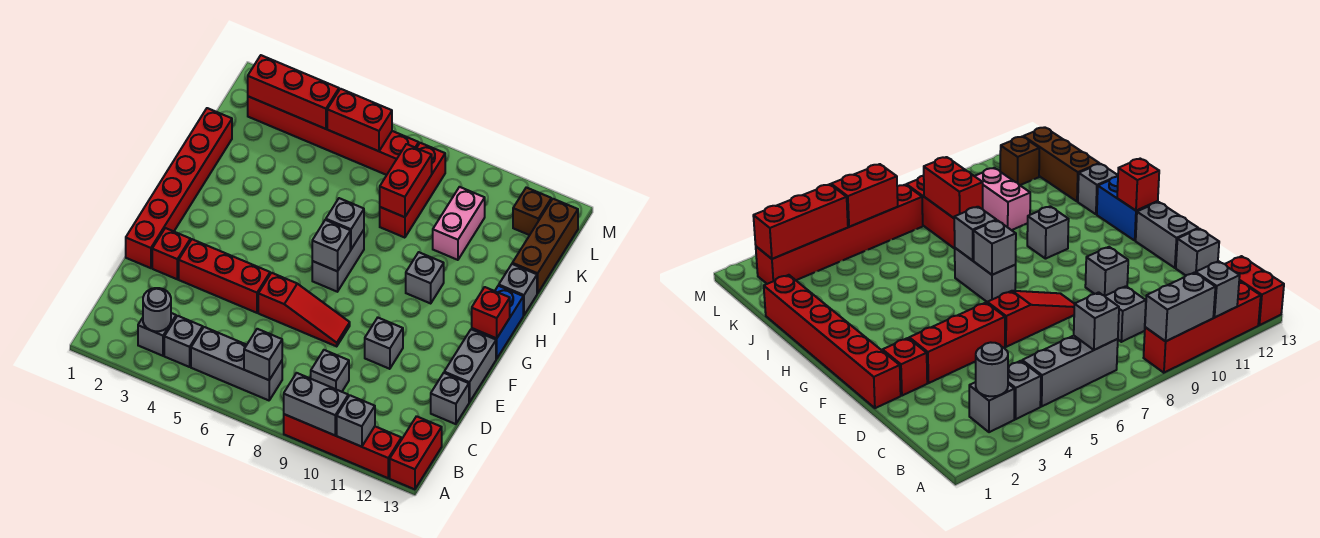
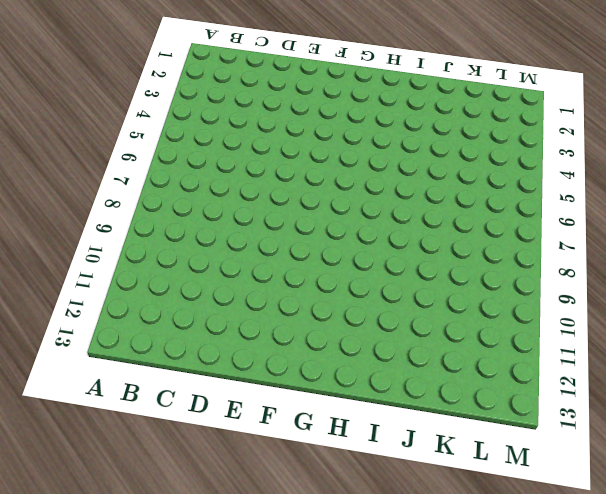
none -> red 1x4 brick [284,414,401,478]
none -> red 1x2 brick [390,416,442,489]
none -> grey 1x1 brick [138,313,176,356]
none -> grey 1x1 brick [164,316,203,367]

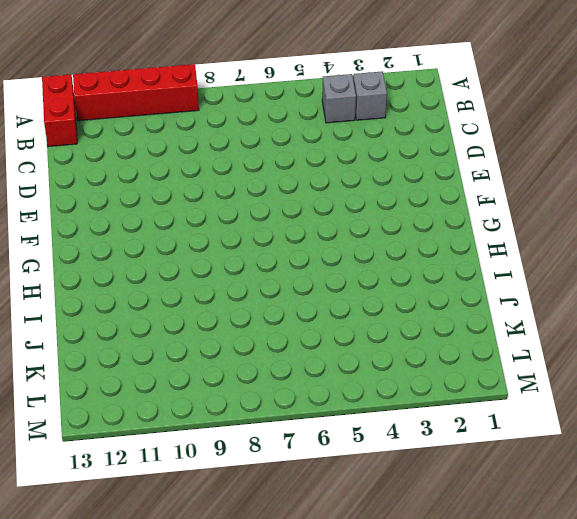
none -> grey 1x3 brick [191,327,282,400]
none -> grey 1x1 brick [311,350,349,392]
none -> grey 1x1 brick [431,373,469,424]
none -> red 1x6 brick [126,108,232,268]

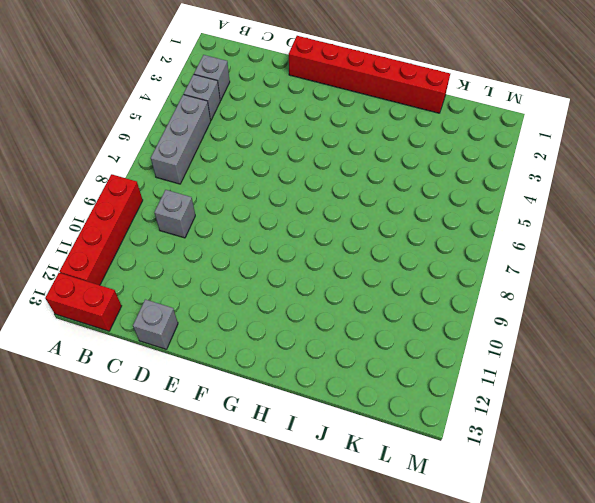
none -> red 1x1 brick [152,228,190,279]
none -> red 1x3 brick [179,239,270,313]
none -> red 1x3 slope [258,273,350,346]
none -> grey 1x1 brick [365,318,403,369]

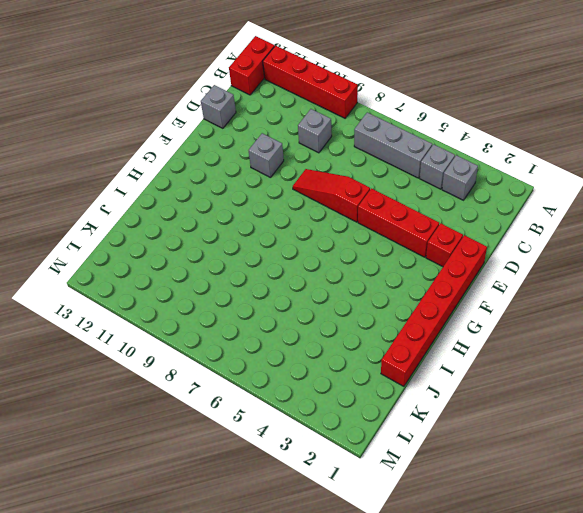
none -> grey 1x2 brick [444,329,496,402]
none -> grey 1x2 brick [312,230,364,292]
none -> blue 1x2 brick [472,286,523,359]
none -> grey 1x1 brick [406,252,444,303]

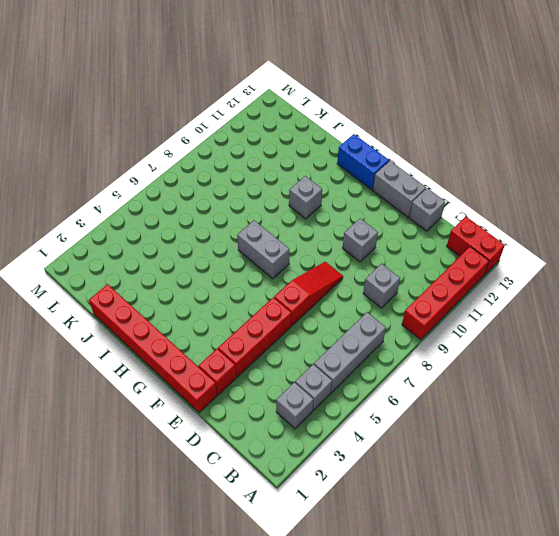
none -> grey 1x1 brick [499,264,537,315]
none -> red 1x3 brick [380,143,445,238]
none -> pink 1x2 brick [433,187,485,260]
none -> brown 1x3 brick [512,199,578,293]

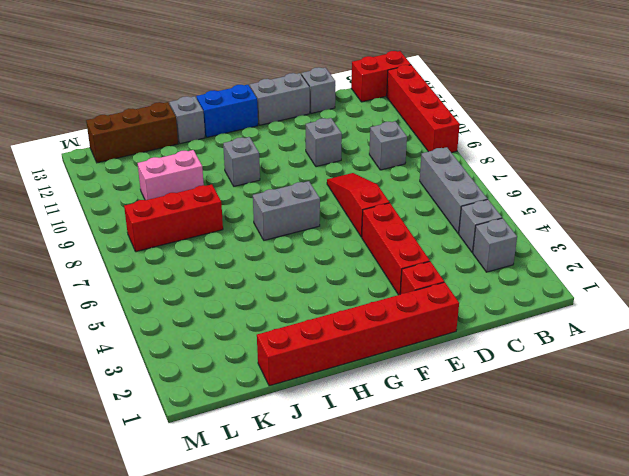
none -> red 1x6 brick [248,96,419,175]
none -> brown 1x1 brick [513,187,551,235]
none -> grey 1x2 brick [284,373,349,435]
none -> grey 1x1 brick [337,395,375,447]

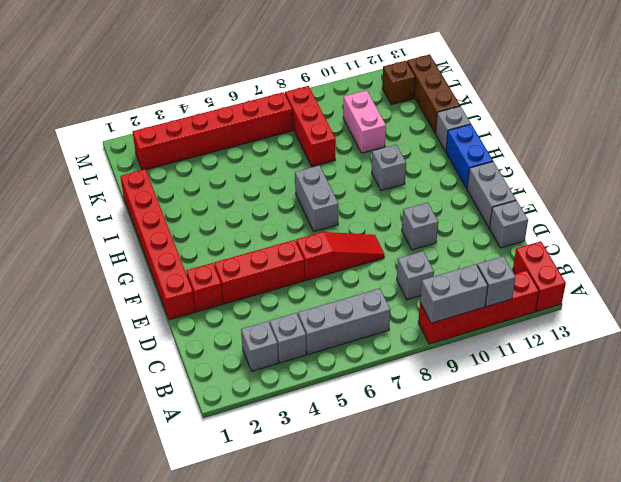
none -> grey 1x1 round brick [143,288,171,331]
none -> grey 1x1 brick [244,329,282,380]
none -> grey 1x1 brick [312,220,350,271]
none -> red 1x1 brick [472,287,510,338]

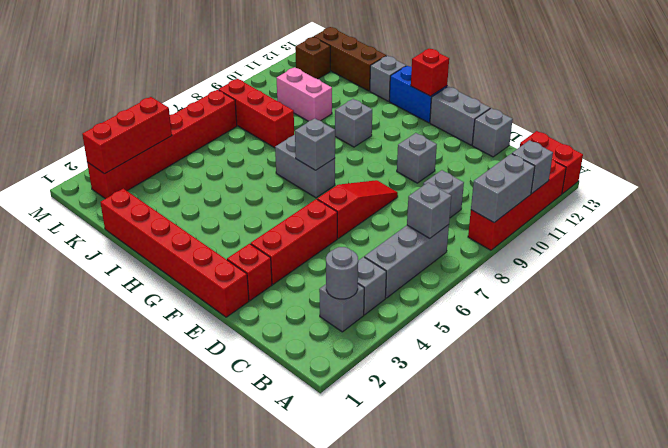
none -> grey 1x1 brick [326,198,364,249]
none -> red 1x2 brick [380,144,432,217]
none -> red 1x2 brick [327,89,392,151]

